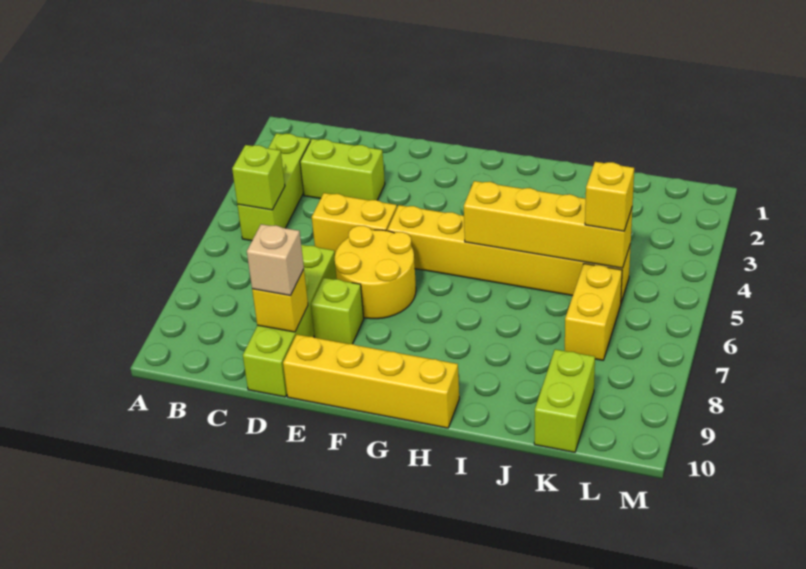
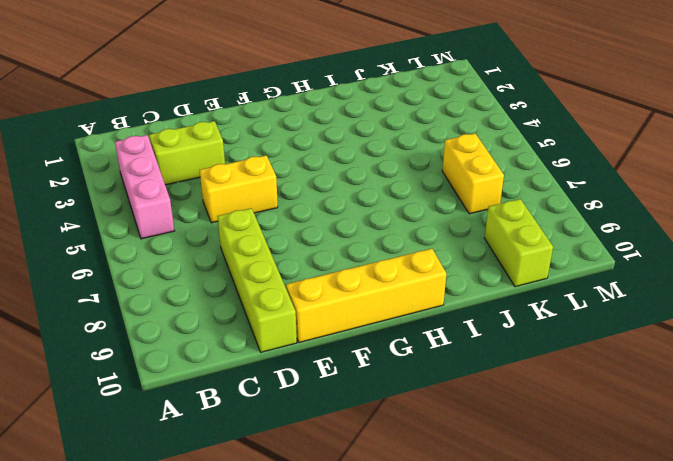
pink 1x3 brick [115,135,174,239] -> lime 1x3 brick [237,133,310,241]
none -> yellow 2x2 round brick [335,226,416,319]
none -> lime 1x1 brick [311,278,364,344]
none -> yellow 1x6 brick [387,205,631,302]

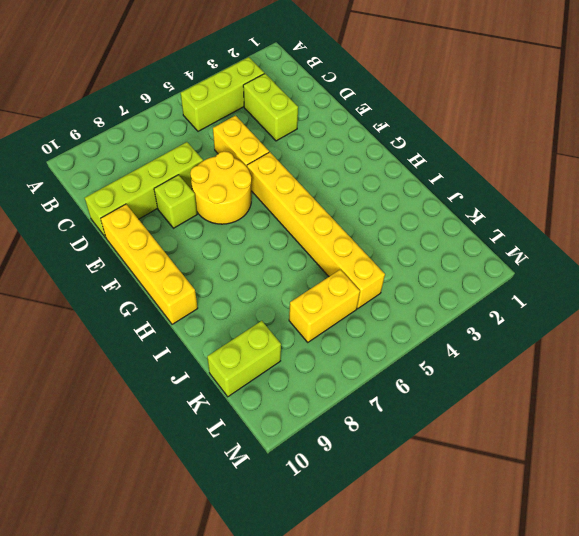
none -> lime 1x1 brick [232,145,285,210]
none -> yellow 1x1 brick [252,269,308,332]
none -> yellow 1x4 brick [464,181,632,268]

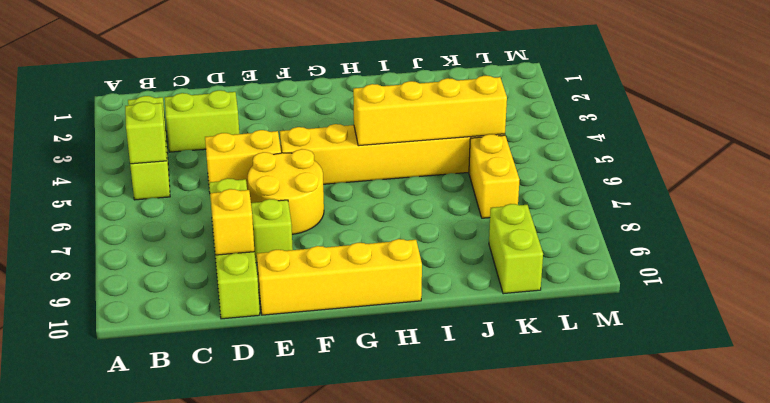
none -> tan 1x1 brick [247,224,304,296]
none -> yellow 1x1 brick [585,162,634,231]

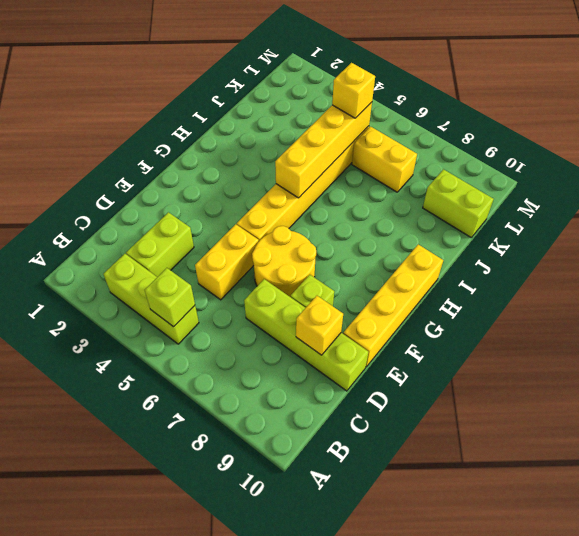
none -> tan 1x1 brick [247,224,304,296]

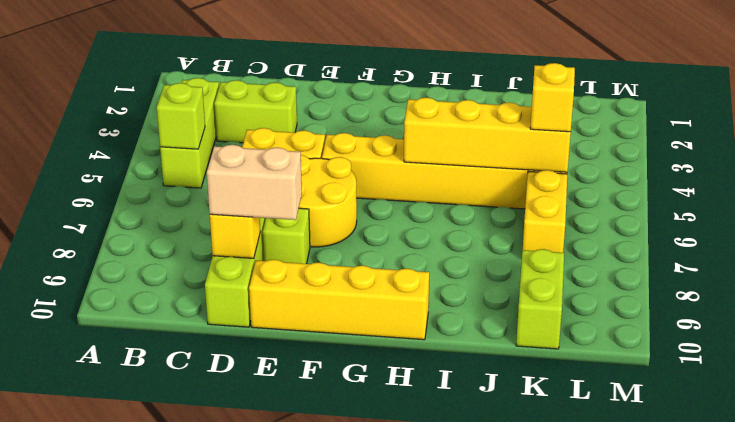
tan 1x2 brick [207,145,302,220] -> tan 1x1 brick [247,224,304,296]

